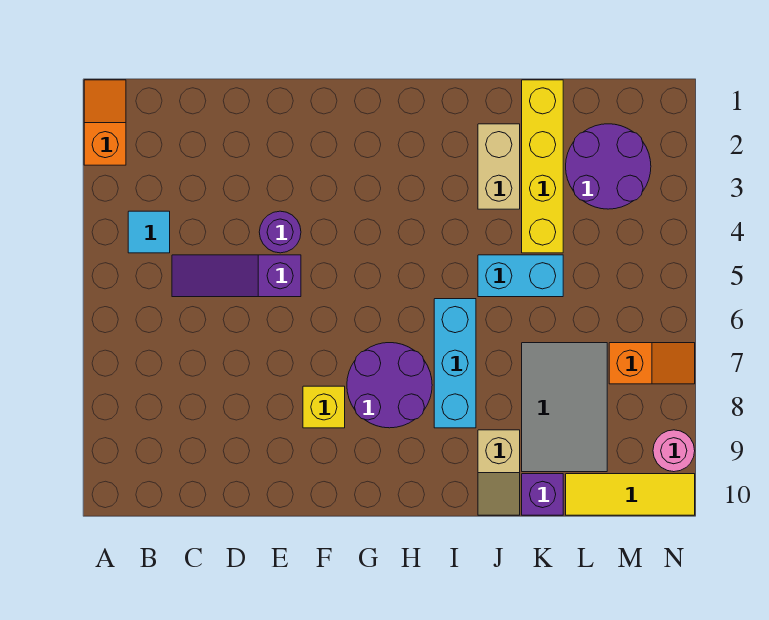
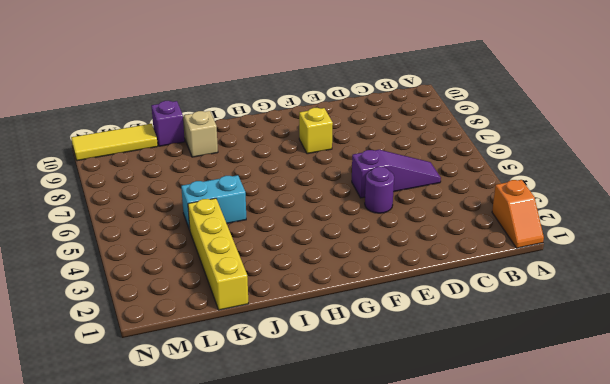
none -> cyan 1x1 tile [128,211,170,253]
none -> purple 2x2 round brick [347,343,432,428]
none -> cyan 1x3 brick [434,299,476,428]

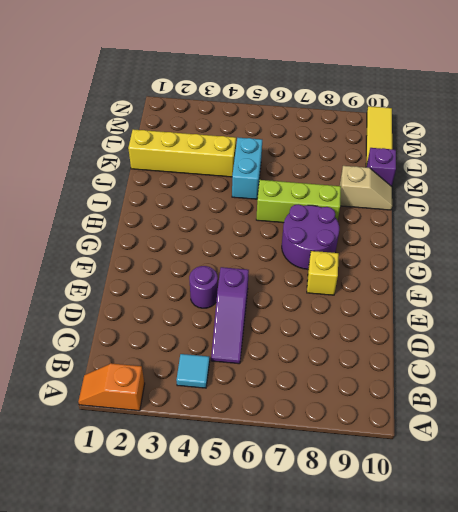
lime 1x3 brick [256,180,341,223] -> cyan 1x3 brick [434,299,476,428]
none -> tan 1x2 brick [478,124,520,209]
none -> grey 2x3 tile [522,343,607,472]
none -> purple 2x2 round brick [566,124,651,209]

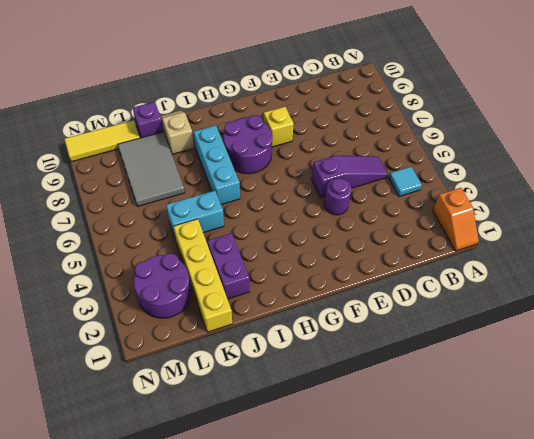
purple 1x2 brick [207,233,249,299] -> tan 1x2 brick [478,124,520,209]
none -> orange 1x2 slope [609,343,695,384]
none -> pink 1x1 round brick [653,430,695,472]

